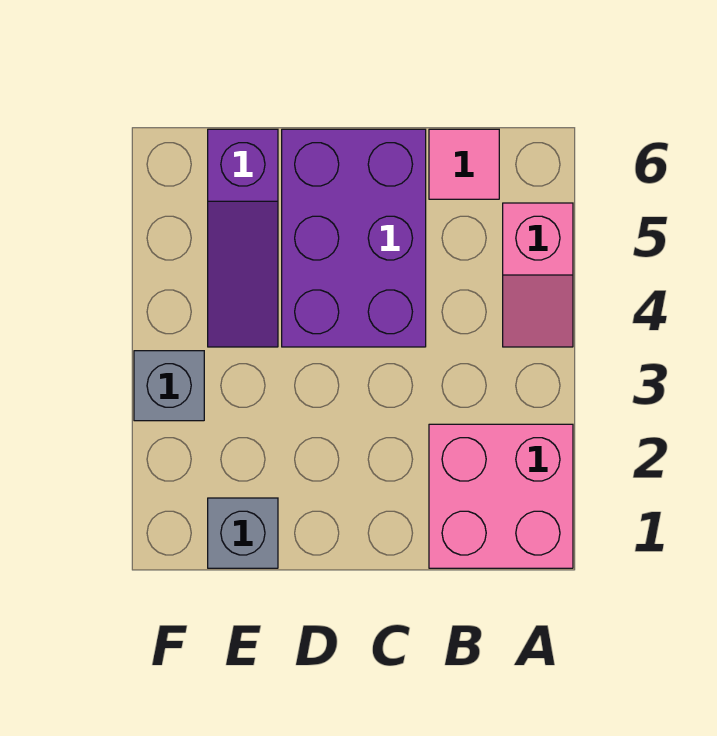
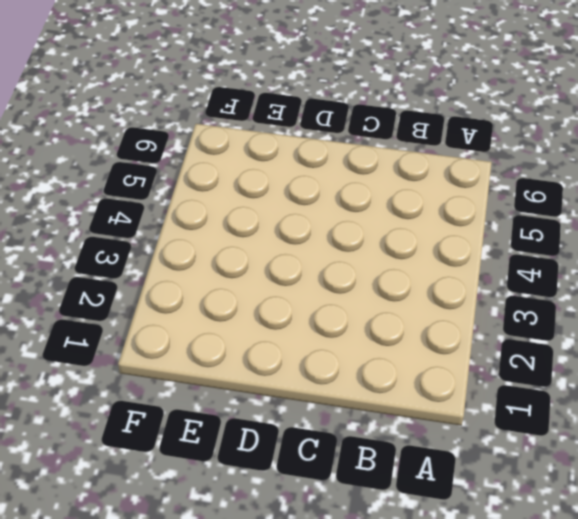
none -> pink 2x2 brick [429,424,573,568]
none -> pink 1x2 slope [503,203,573,347]

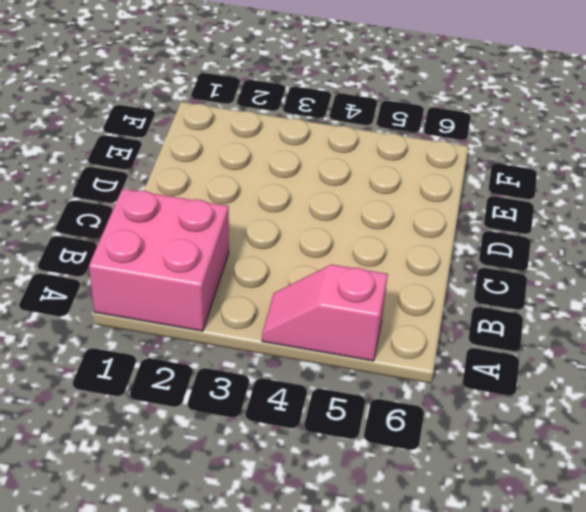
none -> pink 1x1 tile [429,129,499,199]
none -> purple 2x3 brick [282,129,426,347]

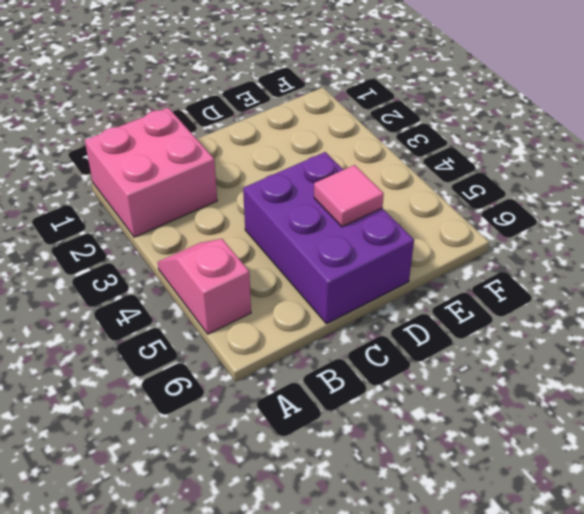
pink 1x1 tile [314,165,384,227] -> pink 1x1 tile moved to [429,129,499,199]
none -> grey 1x1 brick [208,498,278,568]
none -> purple 1x3 slope [208,129,278,347]

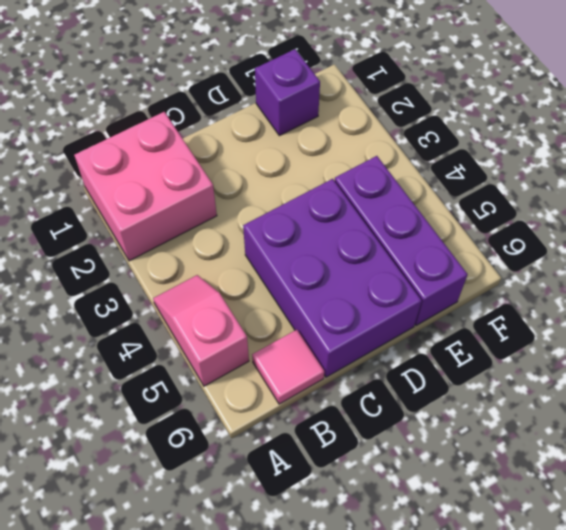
purple 1x1 brick [255,49,320,136] -> grey 1x1 brick [208,498,278,568]
purple 1x3 brick [335,156,468,325] -> purple 1x3 slope [208,129,278,347]
none -> grey 1x1 brick [134,351,204,421]

